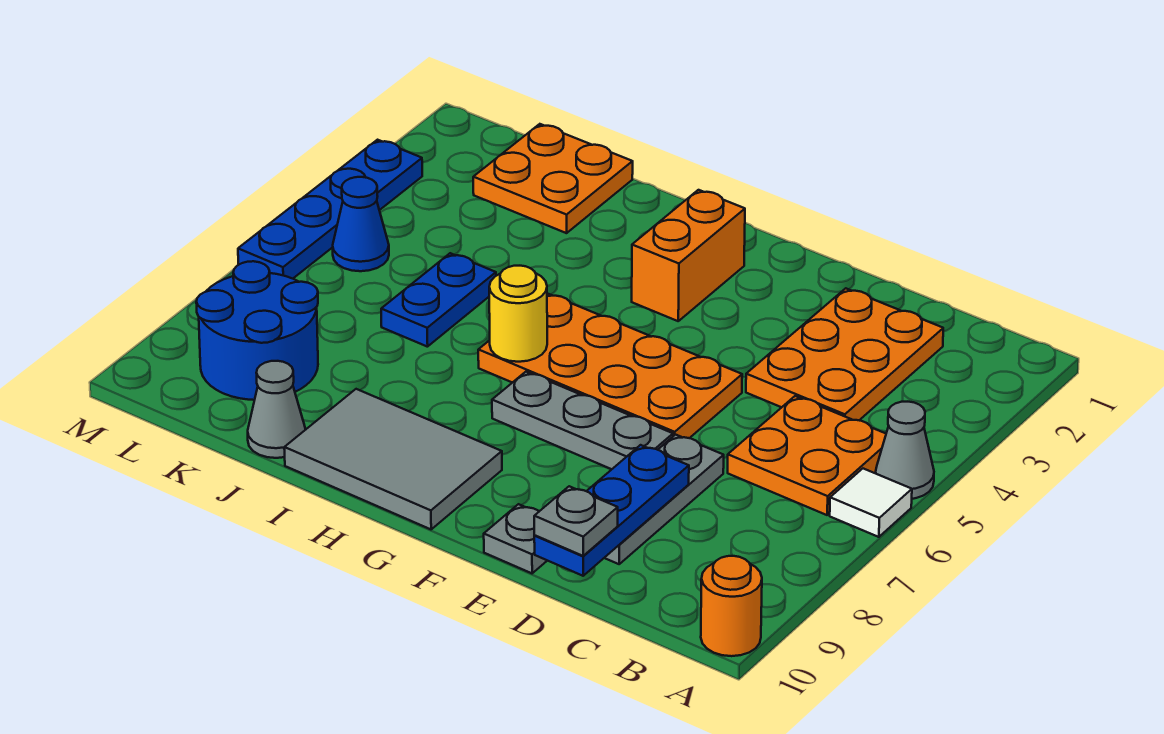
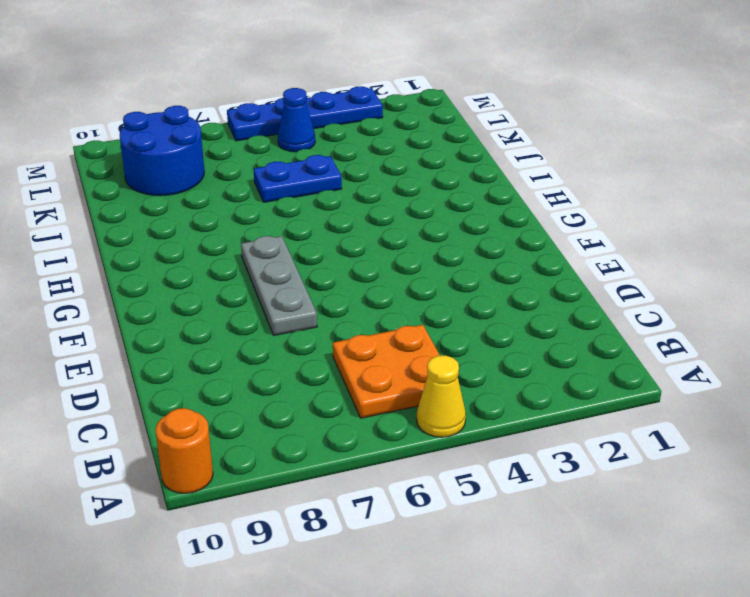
yellow 1x1 cone [417,356,466,437] -> grey 1x1 cone [876,402,934,499]
none -> white 1x1 tile [830,469,912,537]
none -> orange 2x3 plate [746,288,943,420]
none -> grey 1x3 plate [605,435,724,564]

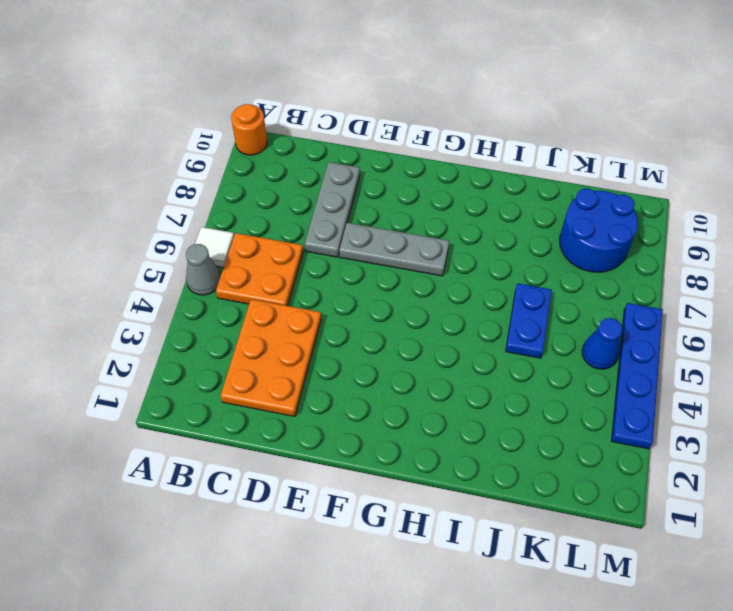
none -> orange 2x4 plate [478,293,742,438]
none -> grey 1x1 plate [484,504,547,573]
none -> orange 1x2 brick [632,190,745,321]

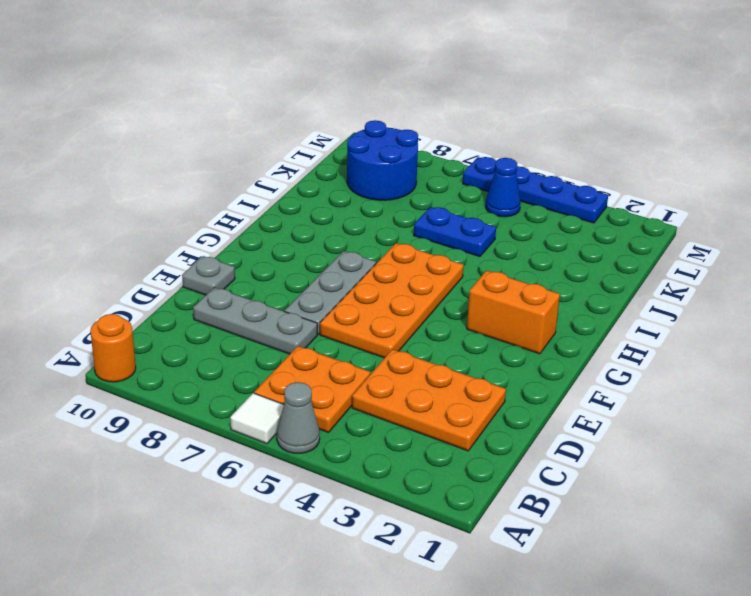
none -> grey 2x3 tile [284,389,502,529]
none -> orange 2x2 plate [473,124,633,233]
none -> grey 1x1 cone [248,361,306,458]

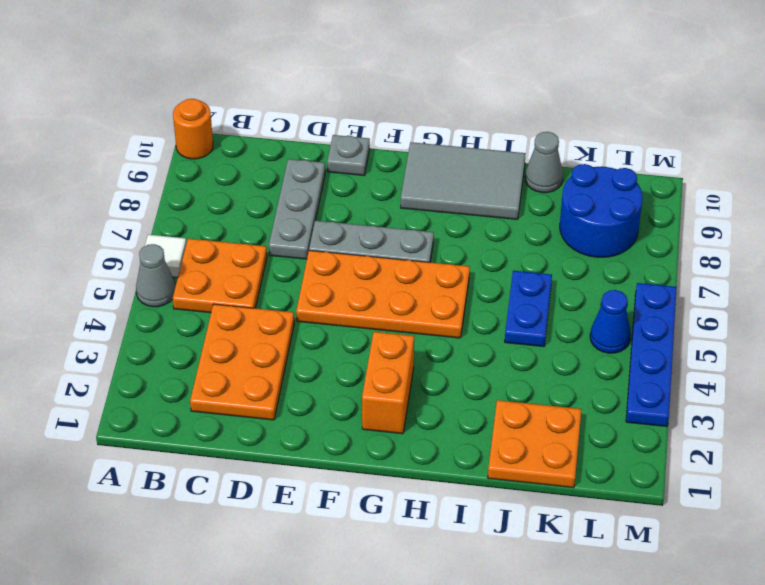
none -> blue 1x3 plate [534,445,689,576]
none -> yellow 1x1 round brick [489,266,547,362]
none -> grey 1x1 plate [534,486,618,556]

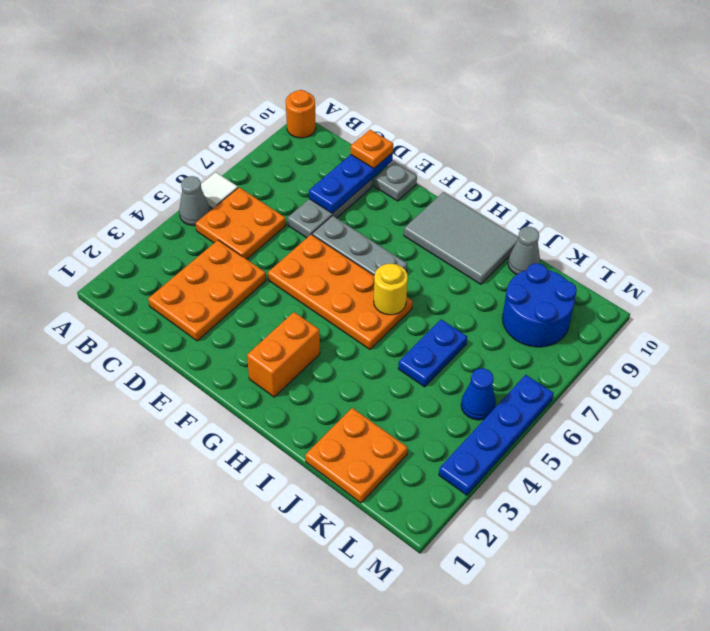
orange 1x1 plate [351,130,393,168] -> grey 1x1 plate [534,486,618,556]

